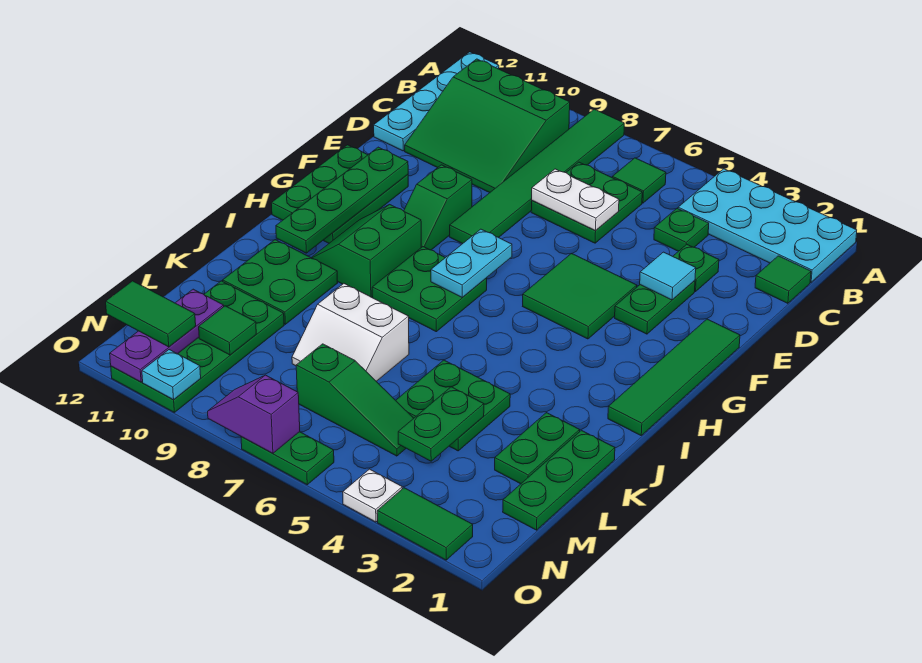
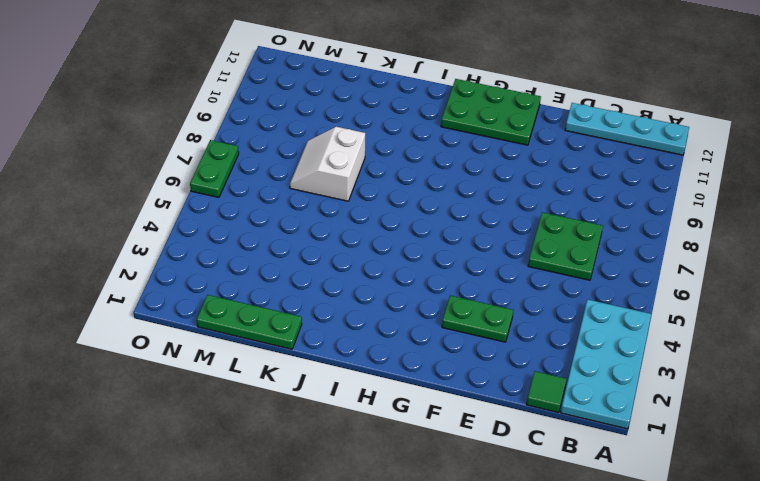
none -> green 1x6 tile [450,109,624,244]
none -> green 1x1 tile [612,158,666,203]
none -> green 3x3 slope [405,59,570,193]
none -> green 1x1 plate [654,208,709,251]

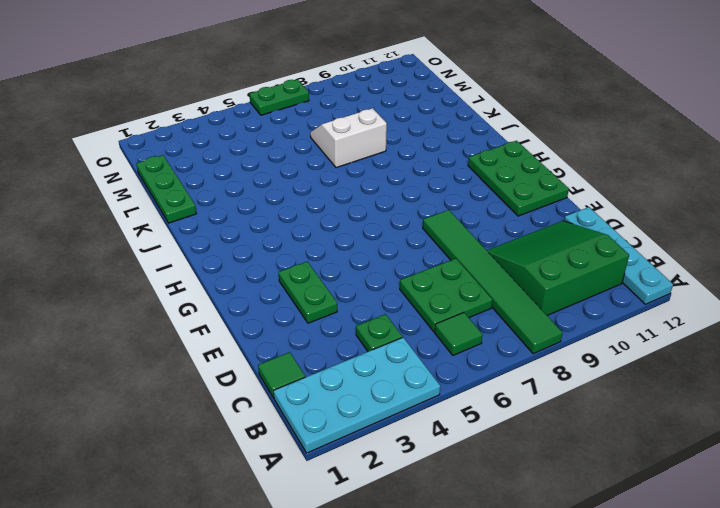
none -> green 1x1 plate [673,244,719,292]
none -> green 1x4 tile [608,319,740,435]
none -> green 2x2 tile [523,254,637,339]
none -> green 1x2 slope [404,165,472,250]

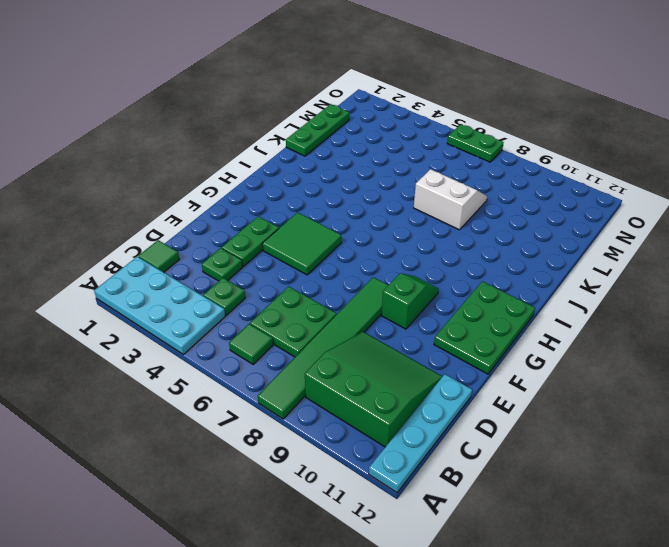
none -> green 1x4 tile [608,319,740,435]
none -> green 2x2 plate [372,247,487,332]
none -> green 2x2 slope [311,205,421,297]
none -> green 2x2 plate [223,240,338,324]

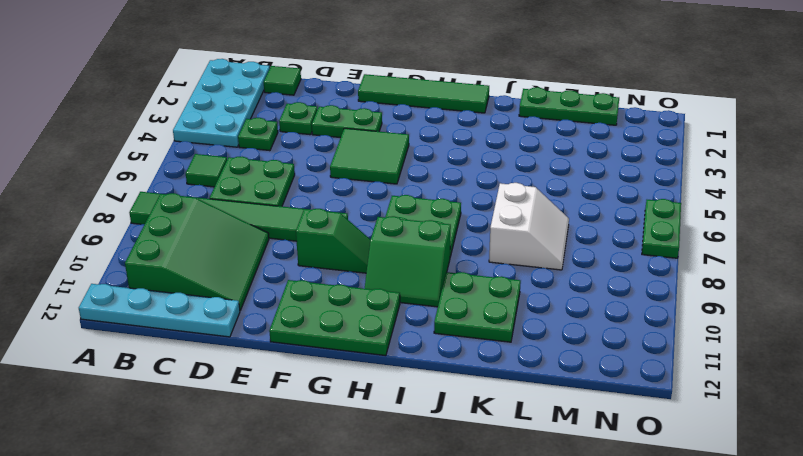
none -> green 1x2 plate [495,413,580,484]
none -> green 2x2 plate [396,360,510,451]
none -> green 2x4 plate [111,281,284,412]
none -> green 1x3 slope [296,344,414,456]

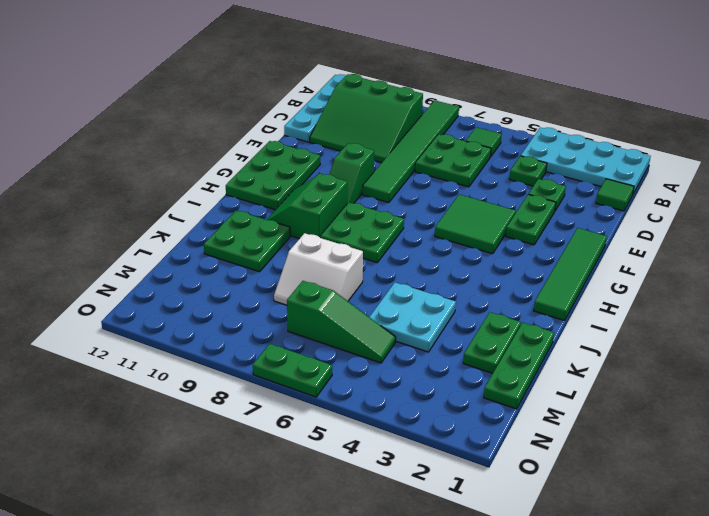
cyan 2x2 plate [370,283,456,352] -> green 2x2 plate [396,360,510,451]
none -> green 2x4 plate [111,281,284,412]
none -> green 1x2 tile [377,488,473,560]
none -> white 1x1 plate [343,469,402,522]
none -> white 1x2 plate [532,169,619,231]

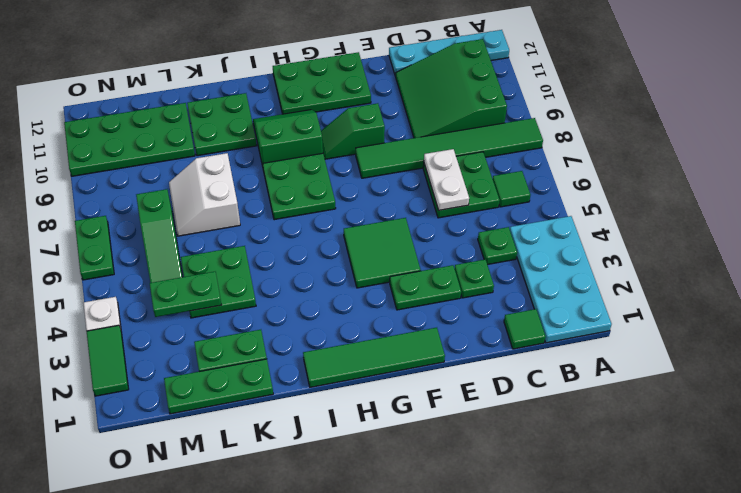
none -> cyan 1x1 tile [640,252,696,300]
none -> green 1x4 plate [276,147,408,253]
none -> cyan 1x2 plate [431,229,512,297]
none -> green 1x1 tile [199,306,256,355]

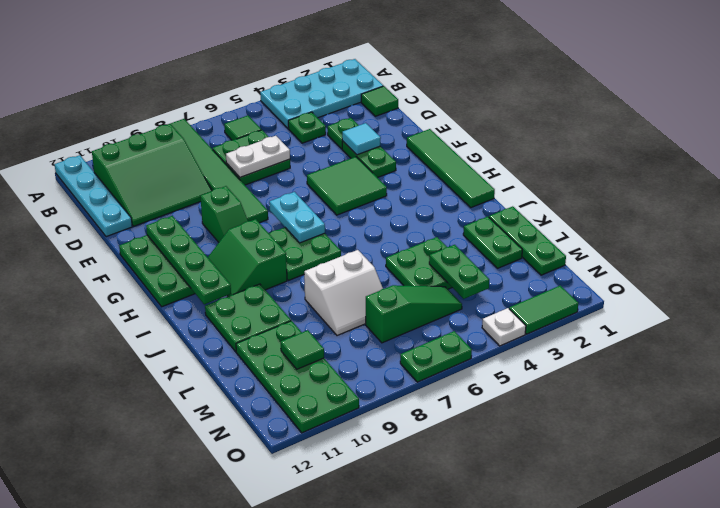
none -> purple 1x3 plate [110,289,224,382]
none -> purple 1x2 slope [208,375,300,453]
none -> cyan 1x1 plate [142,350,201,400]
none -> green 1x2 tile [106,281,196,347]

